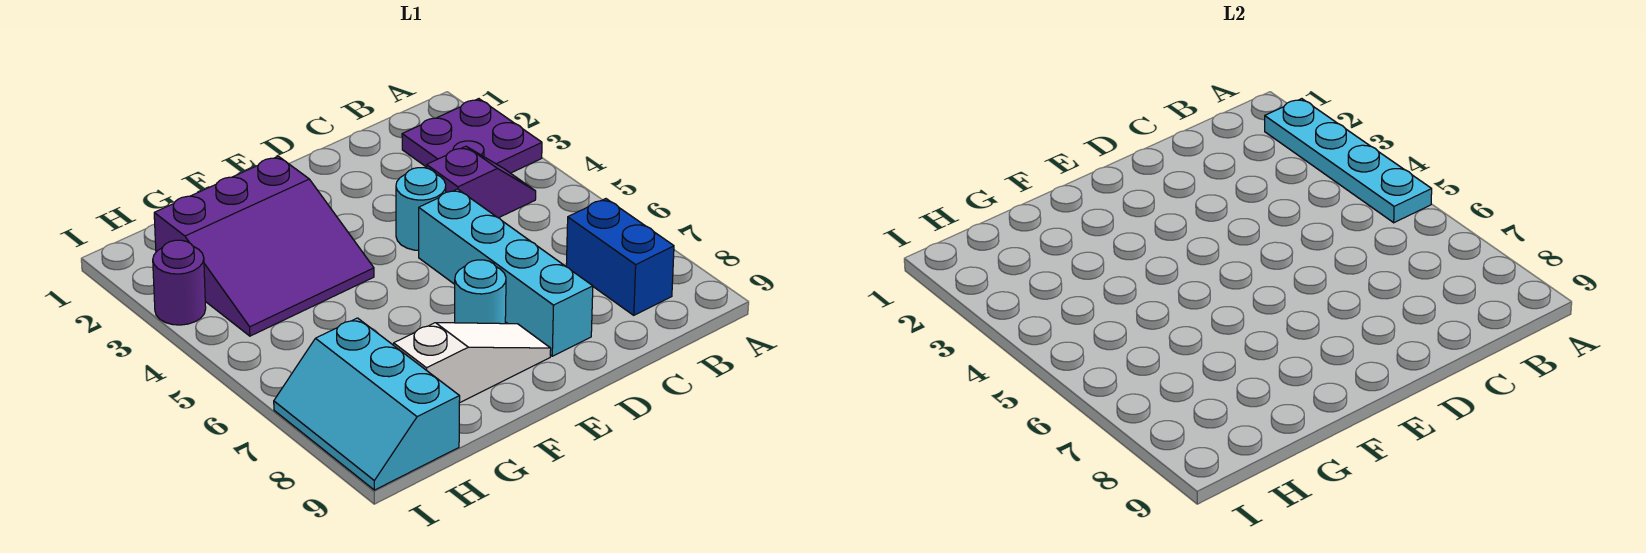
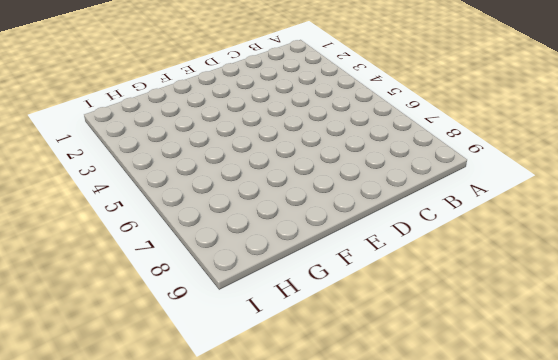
none -> purple 2x2 plate [402,99,542,173]
none -> purple 1x2 slope [427,146,536,218]

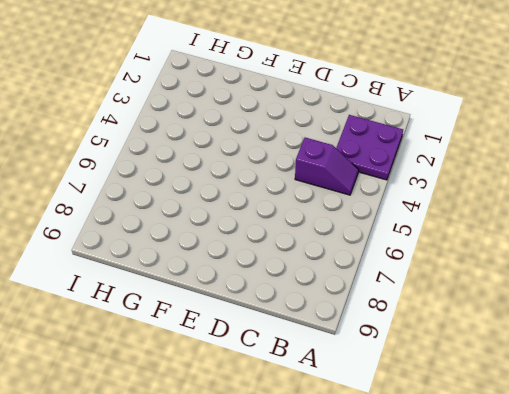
none -> blue 1x2 brick [566,199,674,315]
none -> cyan 1x1 round brick [396,168,446,250]

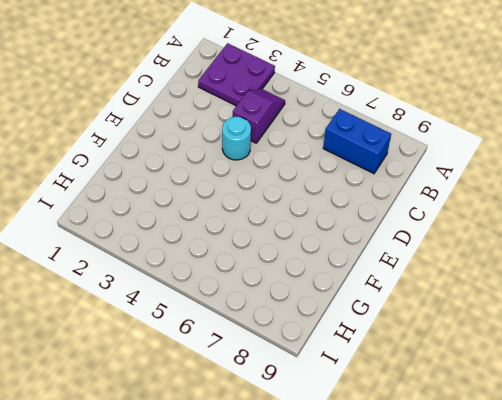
none -> cyan 1x4 brick [419,189,593,356]
none -> cyan 1x1 round brick [454,260,506,324]

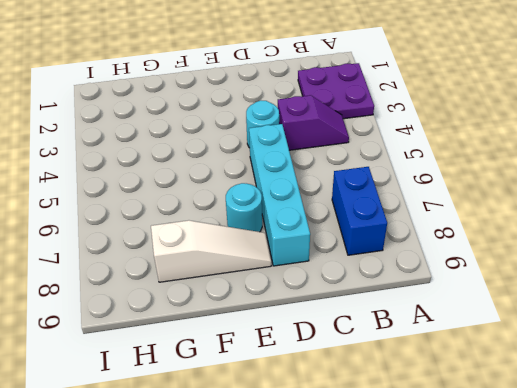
none -> purple 3x3 slope [154,156,374,336]
none -> cyan 2x3 slope [274,318,460,490]

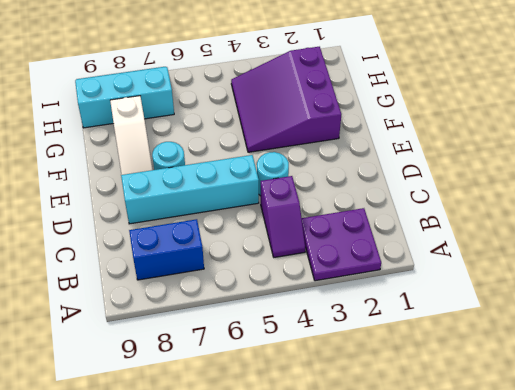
none -> purple 1x1 round brick [153,240,206,325]
none -> cyan 1x4 plate [1265,99,1432,223]

